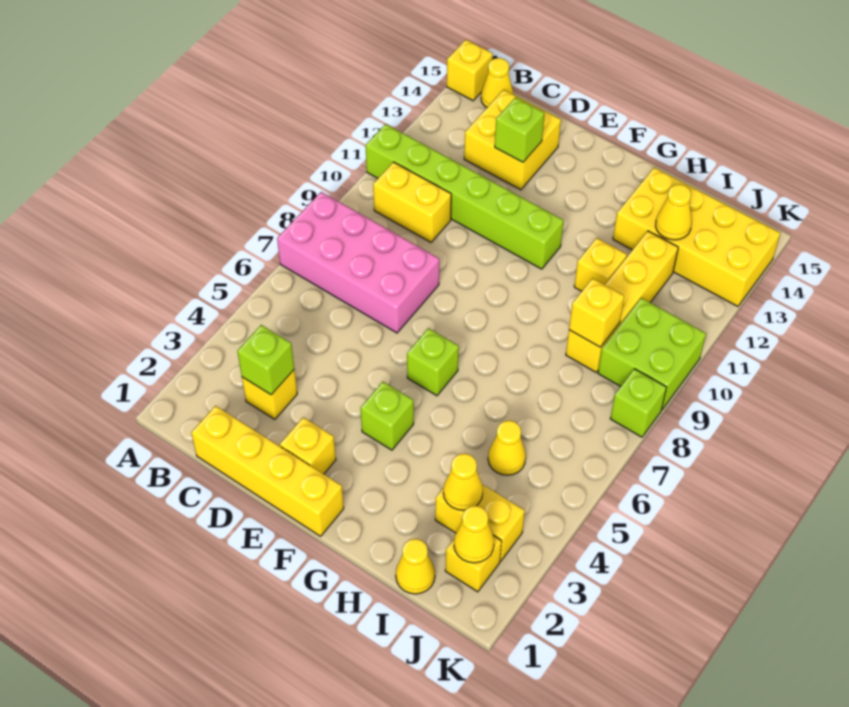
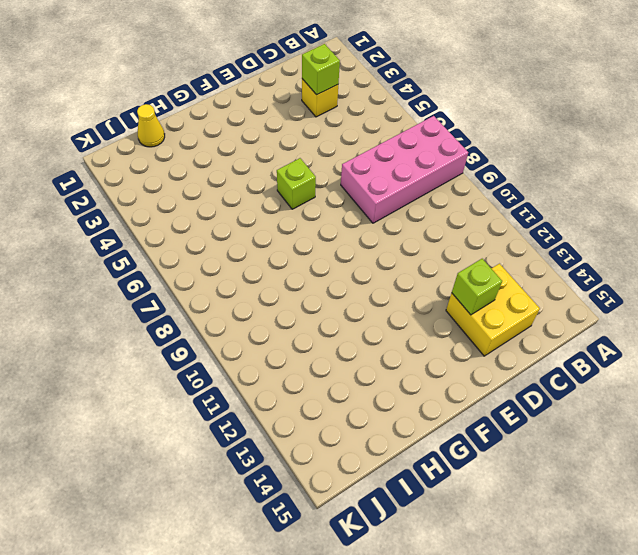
none -> lime 1x6 brick [365,124,564,269]
none -> yellow 1x1 brick [447,40,493,101]
none -> yellow 1x2 brick [373,162,451,242]

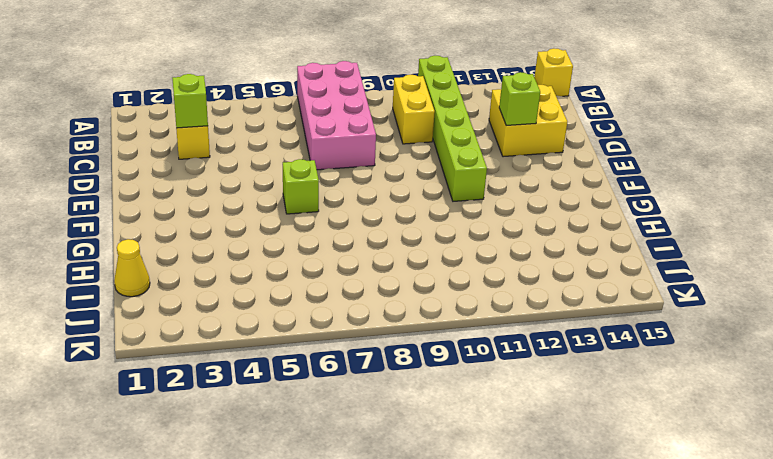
none -> yellow 1x1 cone [481,58,513,108]
none -> yellow 1x4 brick [191,406,344,536]
none -> yellow 1x1 brick [280,417,336,474]

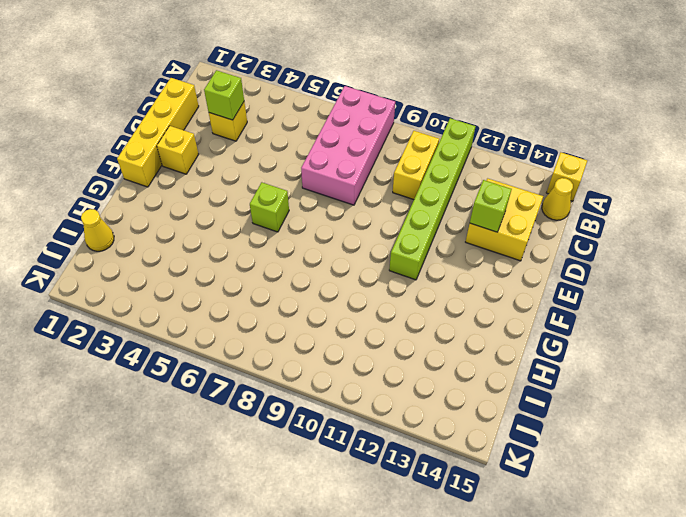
none -> lime 1x1 brick [360,382,414,450]
none -> yellow 1x1 brick [574,238,627,291]
none -> yellow 2x4 brick [613,168,780,307]

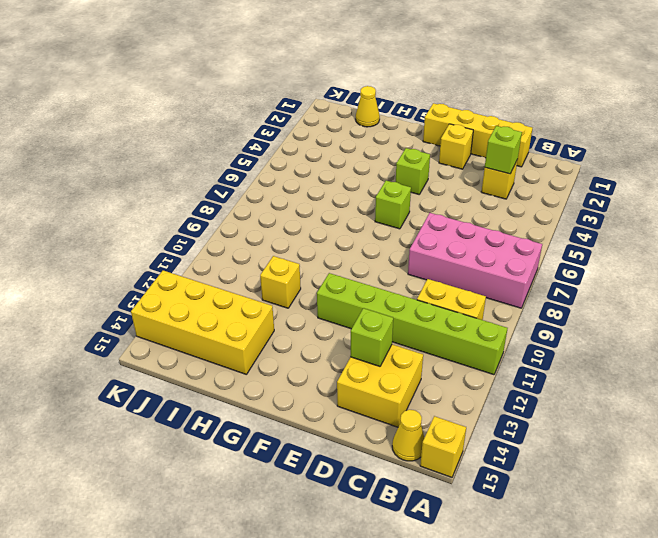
none -> yellow 1x2 brick [435,484,525,561]
none -> yellow 1x1 cone [488,420,526,475]
none -> yellow 1x4 brick [566,231,678,372]

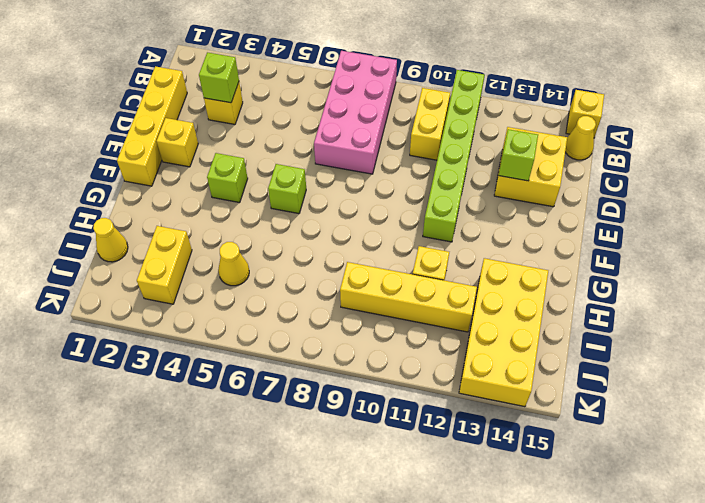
none -> yellow 1x1 brick [445,536,502,592]
none -> lime 2x2 brick [598,298,706,409]
none -> lime 1x1 brick [610,369,667,437]

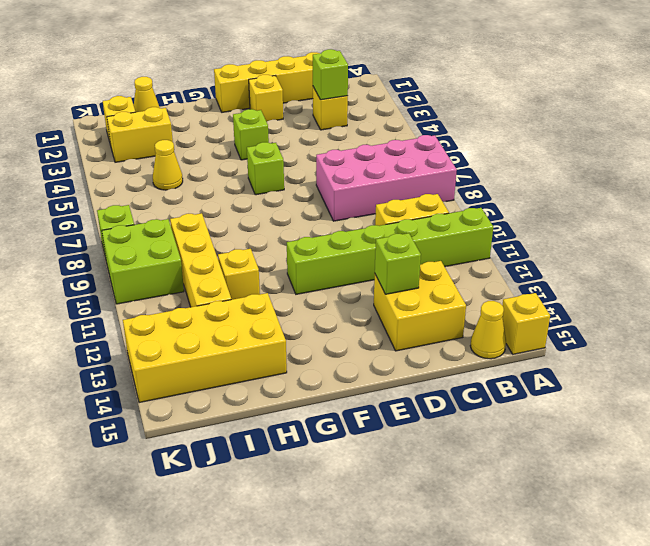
none -> yellow 1x1 cone [443,453,483,510]
none -> yellow 1x1 brick [569,278,624,347]
none -> yellow 1x1 cone [656,184,692,240]

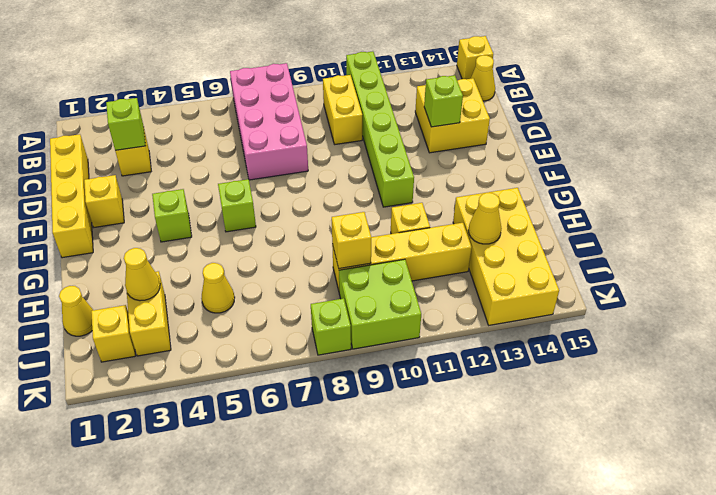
none -> yellow 1x1 cone [454,506,494,563]

